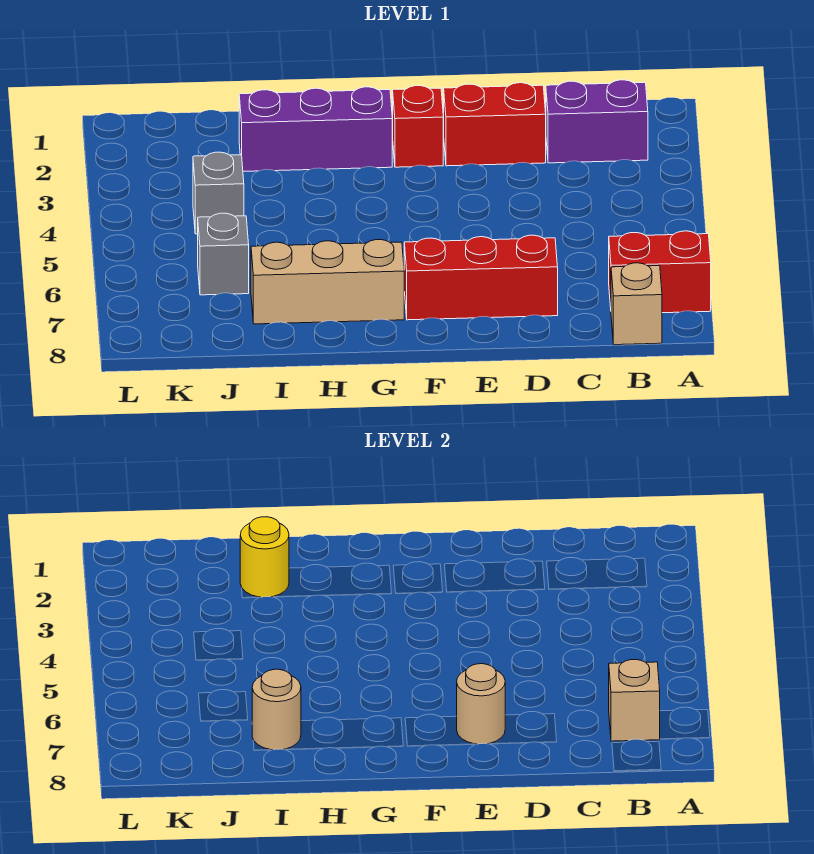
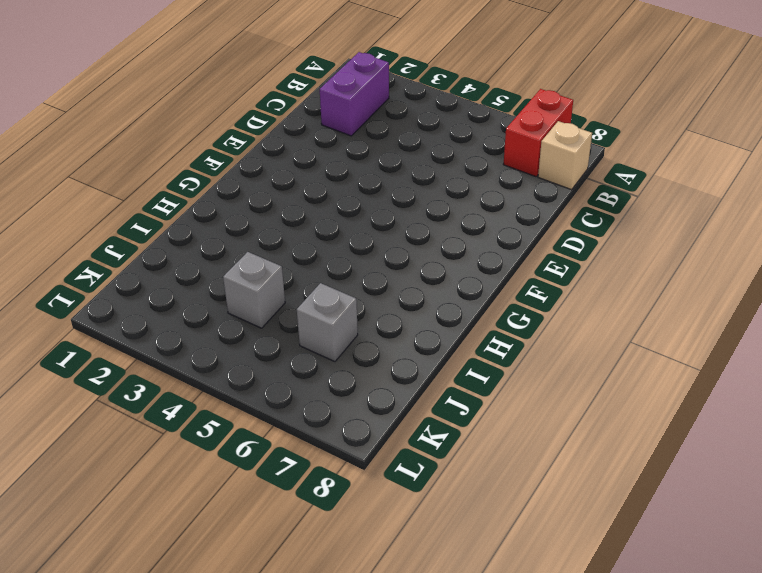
none -> red 1x2 brick [444,83,546,166]
none -> red 1x3 brick [404,235,558,320]
none -> red 1x1 brick [393,86,443,167]

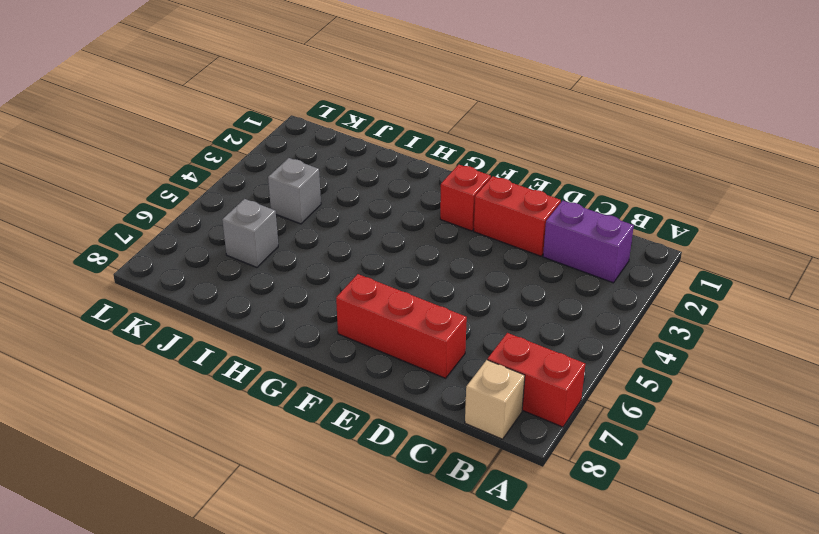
none -> purple 1x3 brick [239,87,392,171]
none -> tan 1x3 brick [251,240,404,324]
none -> tan 1x1 brick [609,660,660,741]

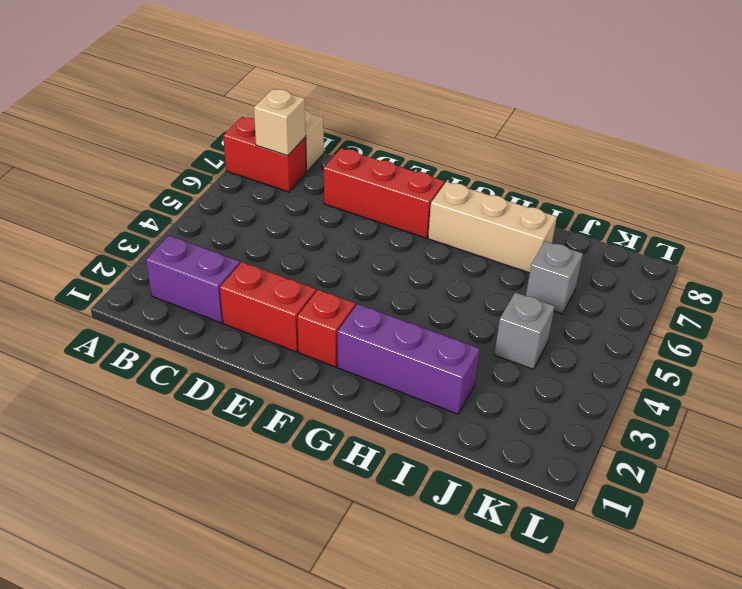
none -> tan 1x1 round brick [457,664,505,744]
none -> yellow 1x1 round brick [240,517,289,597]
none -> tan 1x1 round brick [252,669,301,750]

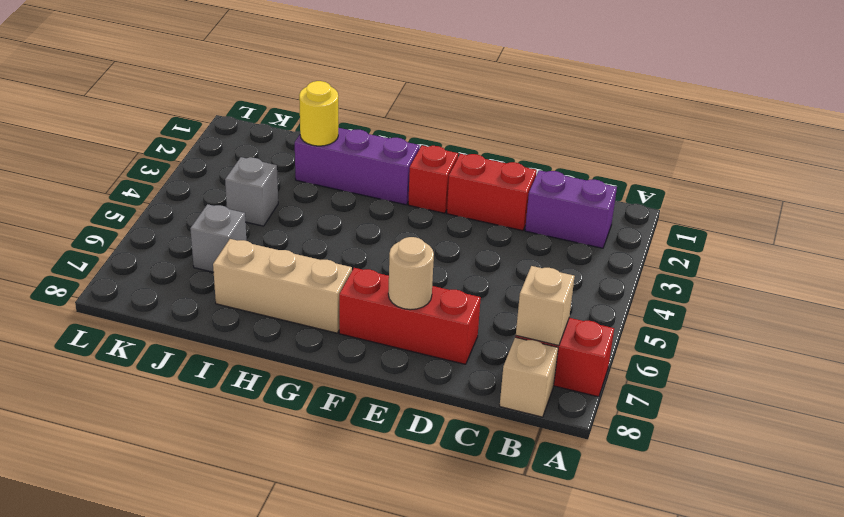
none -> tan 1x1 round brick [252,669,301,750]

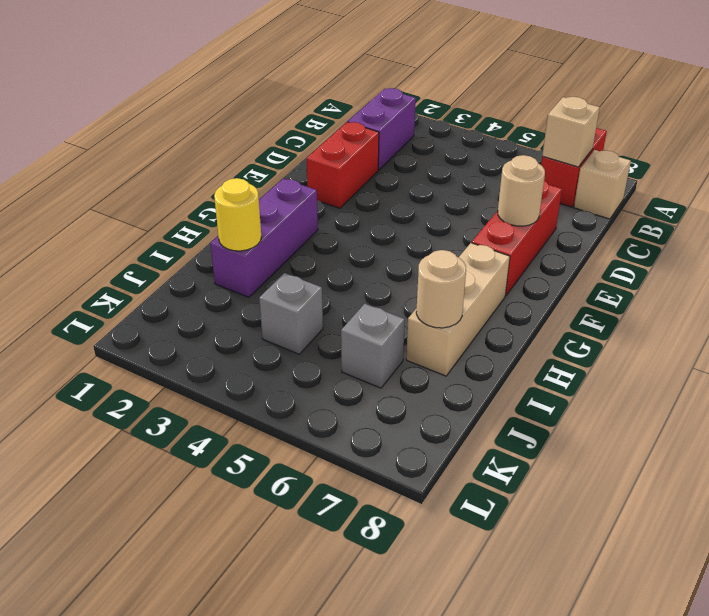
none -> red 1x1 brick [393,86,443,167]

